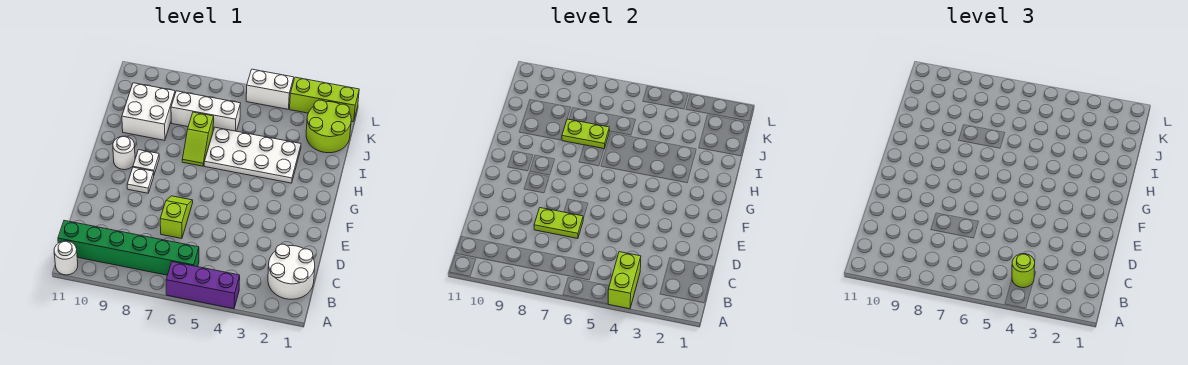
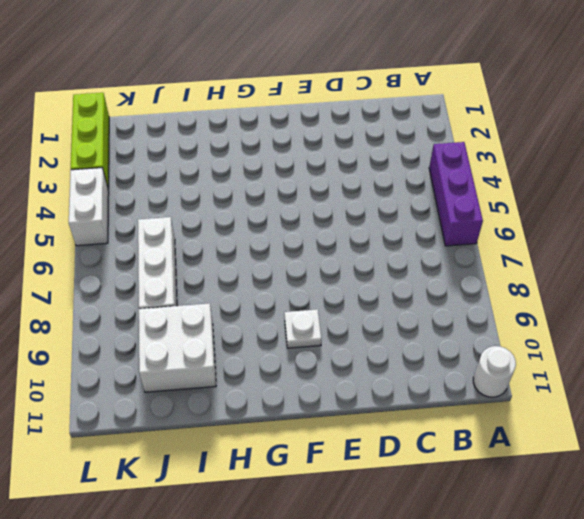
none -> white 2x2 round brick [268,244,315,299]
none -> green 1x6 brick [58,220,199,275]
none -> lime 1x2 slope [160,196,193,239]

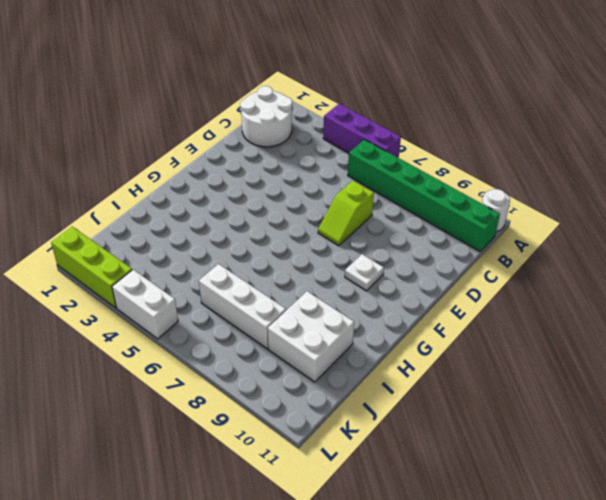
none -> white 1x1 plate [133,150,159,174]
none -> white 1x1 round brick [113,136,135,170]
none -> white 2x4 plate [204,127,301,183]

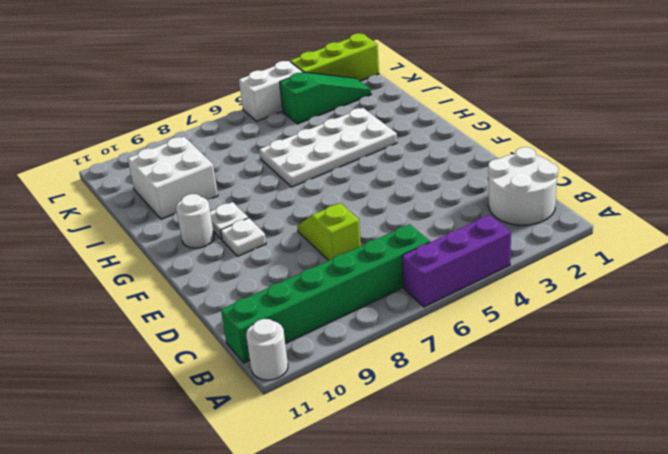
green 1x3 slope [280,72,371,124] -> lime 2x2 round brick [306,100,351,153]
none -> lime 1x2 slope [182,112,214,166]
none -> white 1x3 brick [171,91,241,131]
none -> lime 1x2 brick [608,252,641,309]

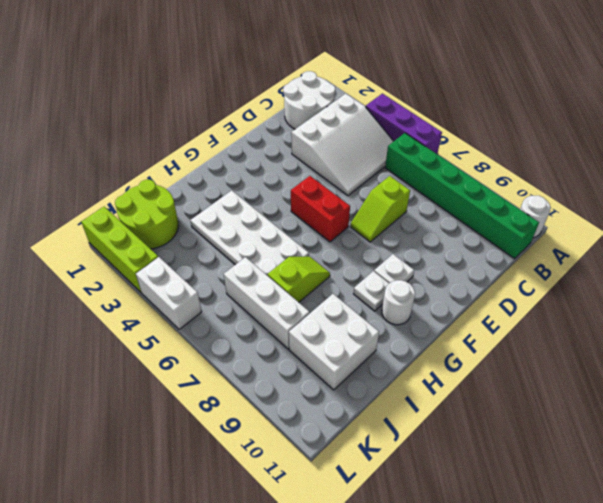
white 3x3 slope [291,94,394,196] -> none
red 1x2 brick [291,176,350,242] -> none
none -> lime 1x2 brick [608,252,641,309]
none -> lime 1x2 plate [534,208,583,239]
none -> lime 1x2 plate [562,119,609,149]

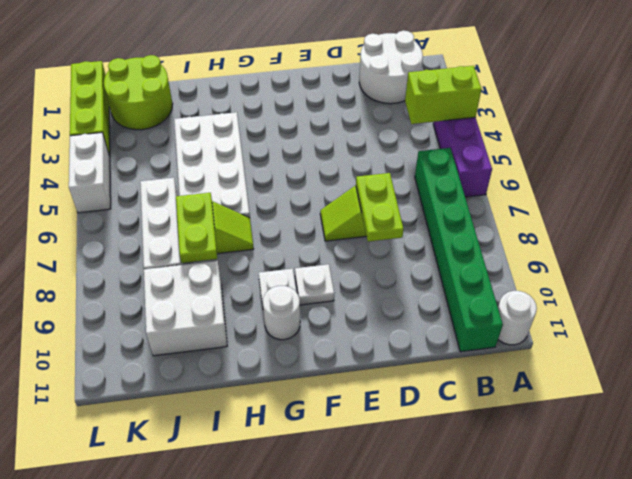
none -> lime 1x1 round brick [1012,254,1035,288]

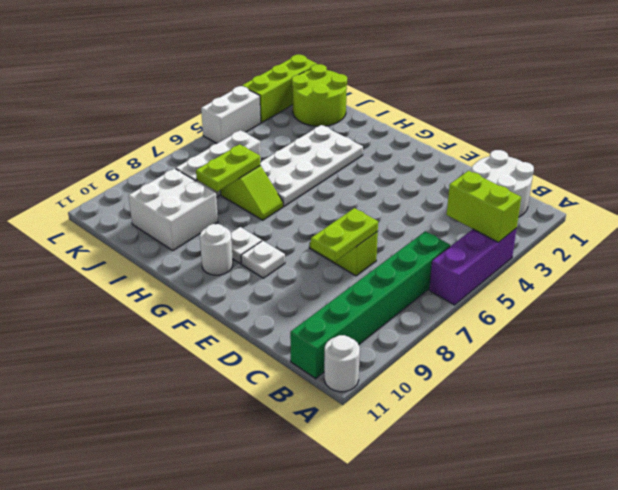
none -> lime 1x1 round brick [1012,254,1035,288]

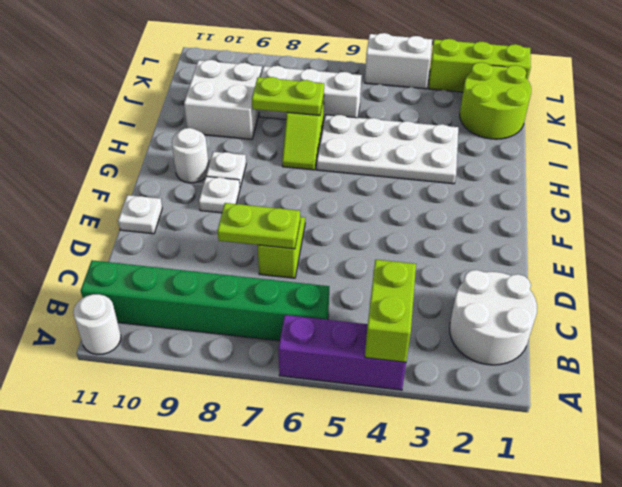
white 1x1 plate [118,195,162,234] -> none
none -> lime 1x1 round brick [1012,254,1035,288]

